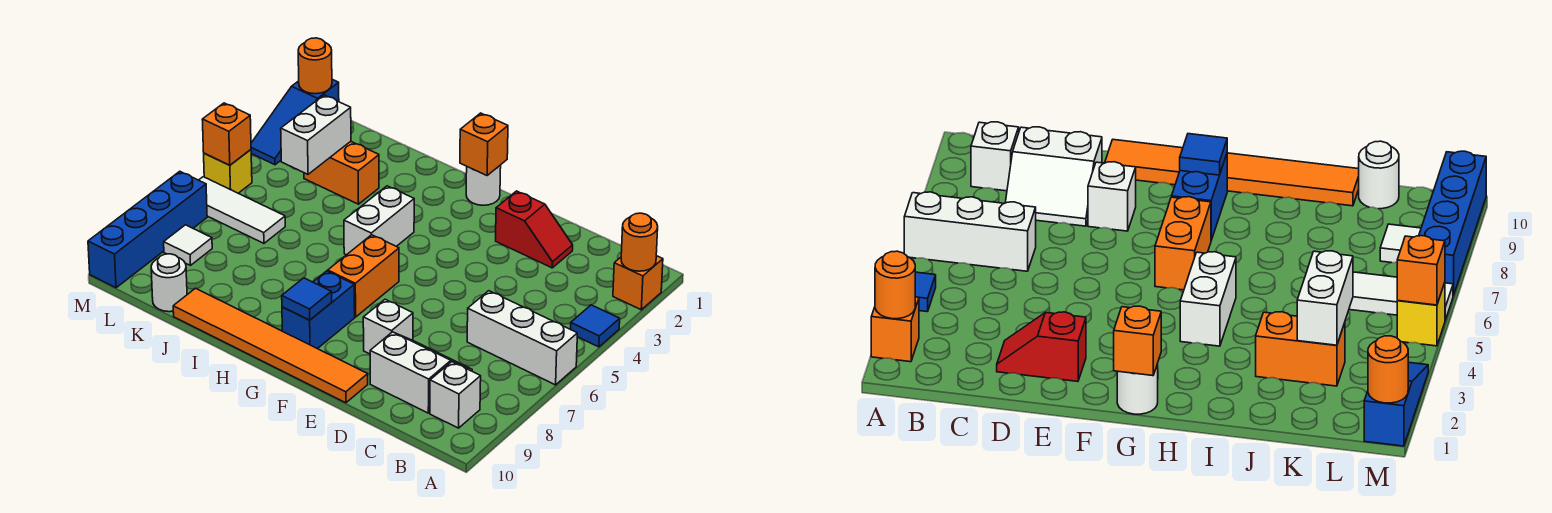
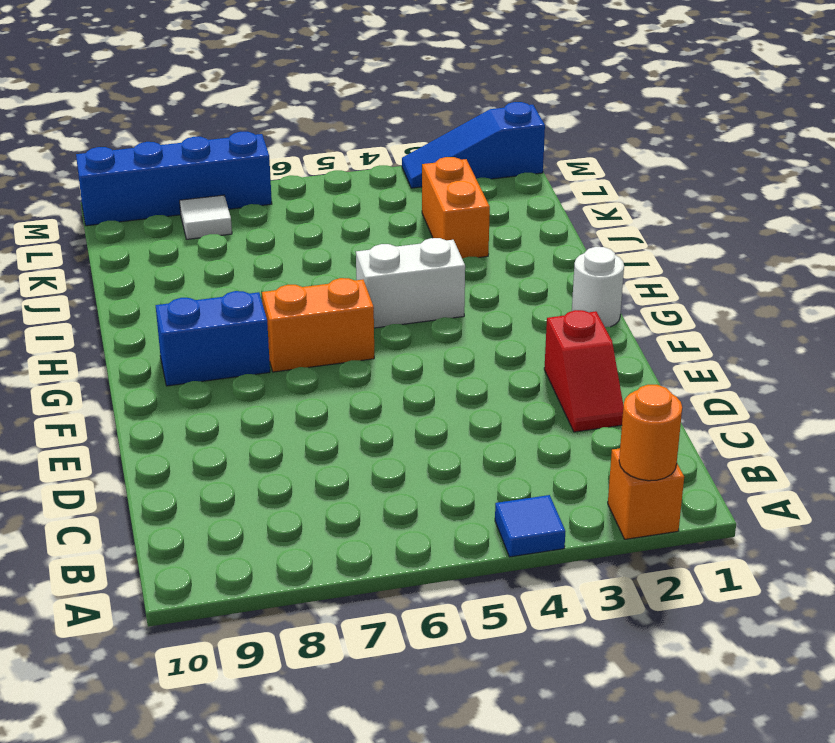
none -> white 1x3 brick [467,291,577,385]
none -> white 1x1 brick [430,362,481,428]
none -> white 2x2 slope [370,332,472,413]

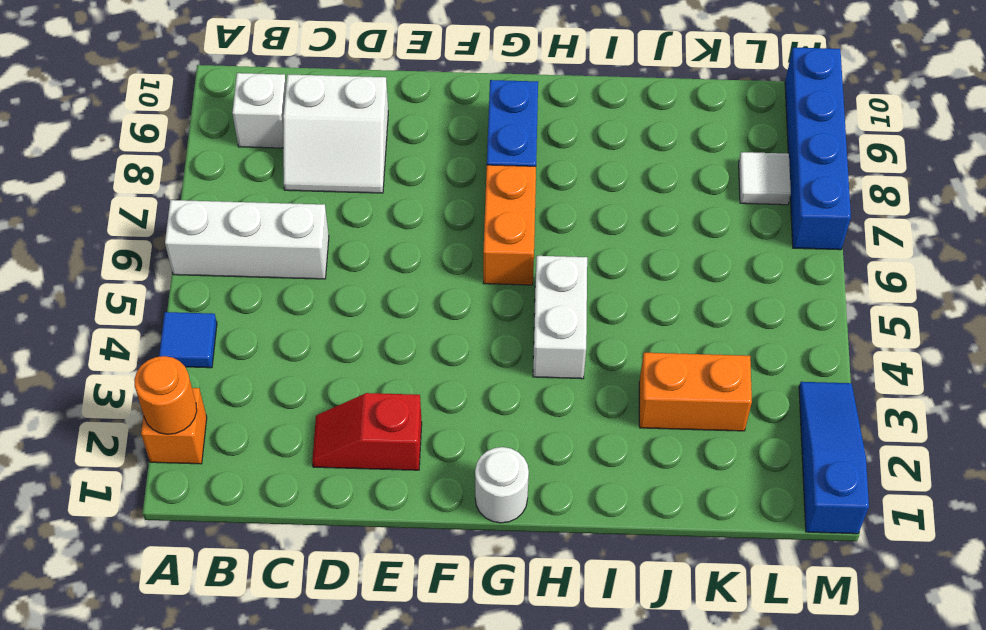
none -> white 1x1 brick [363,299,413,354]
none -> orange 1x6 tile [173,288,368,403]
none -> white 1x3 tile [199,177,285,243]

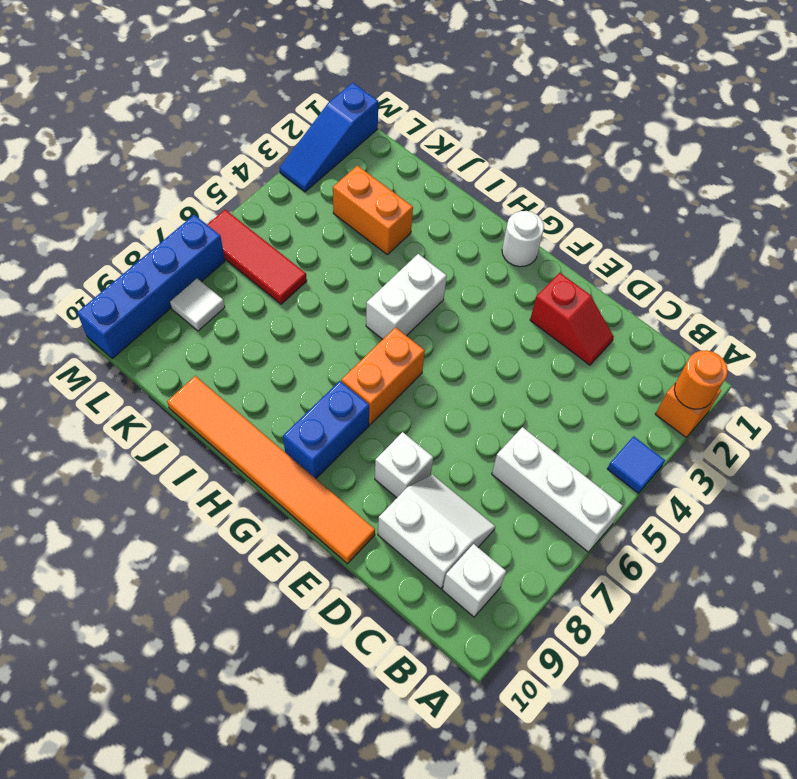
red 1x3 tile [207,210,307,304] -> white 1x3 tile [199,177,285,243]
none -> white 1x1 round brick [151,254,187,312]
none -> yellow 1x1 brick [204,150,252,193]
none -> orange 1x1 brick [460,113,508,175]

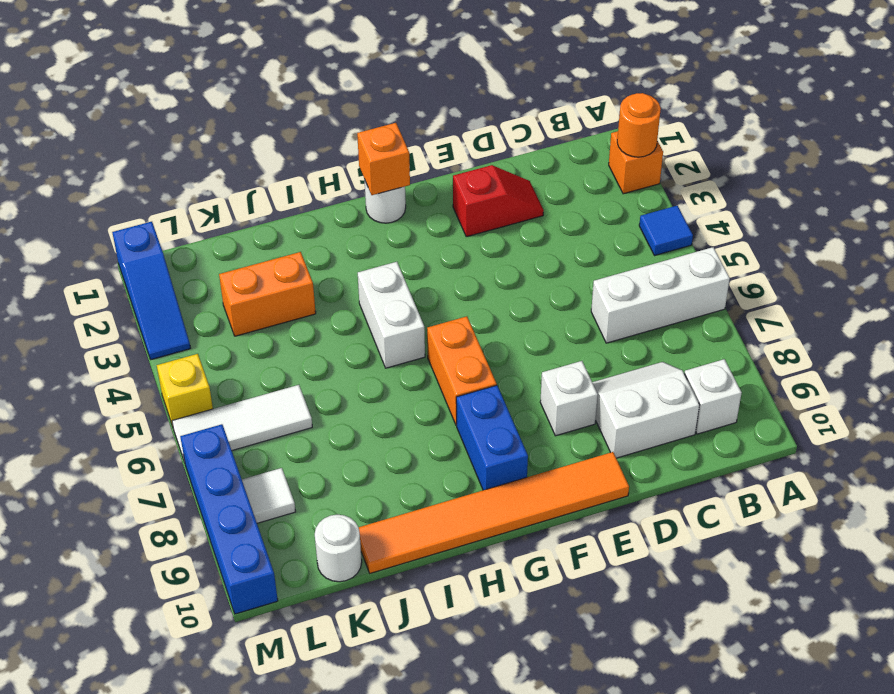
none -> blue 1x1 tile [282,278,332,320]
none -> white 1x2 brick [281,95,351,174]
none -> orange 1x1 round brick [298,38,332,94]

